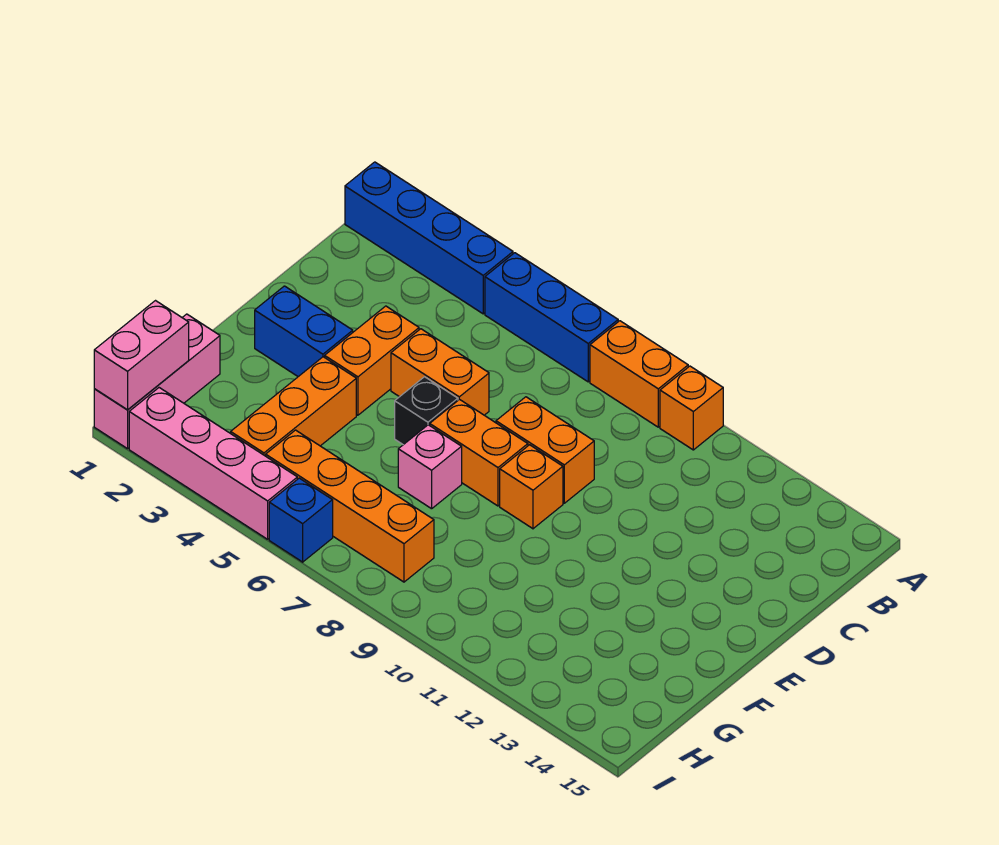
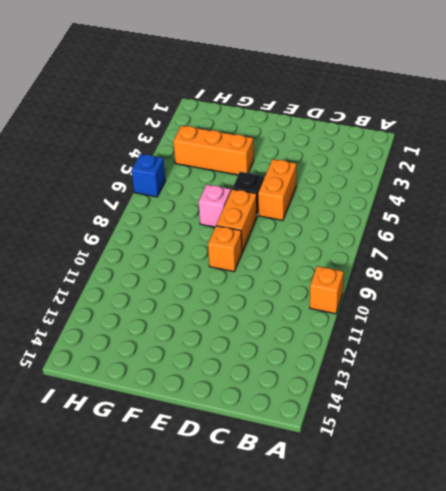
none -> blue 1x4 brick [345,162,513,314]
none -> blue 1x3 brick [485,253,618,382]
none -> orange 1x2 brick [590,321,688,427]

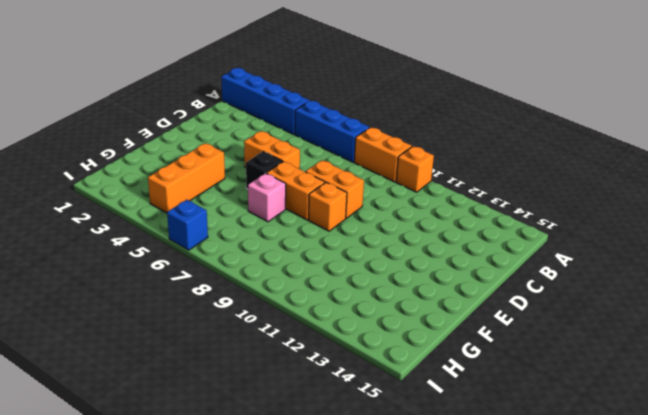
none -> orange 1x2 brick [325,306,419,415]
none -> blue 1x2 brick [255,286,353,377]
none -> pink 1x3 brick [94,314,220,449]

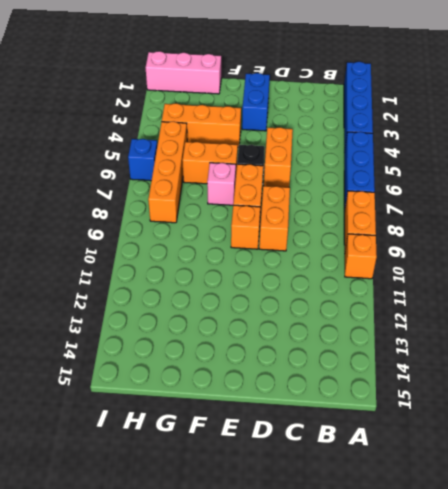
orange 1x2 brick [182,142,238,184] -> orange 1x2 brick moved to [325,306,419,415]
none -> pink 1x4 brick [129,388,297,539]
none -> pink 1x2 brick [94,301,189,410]

